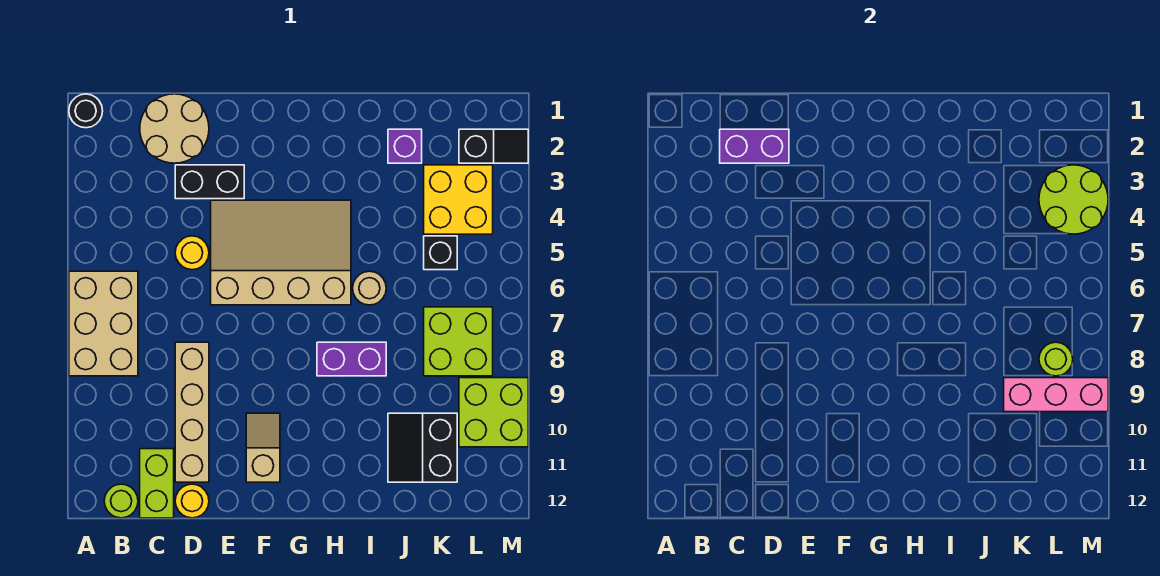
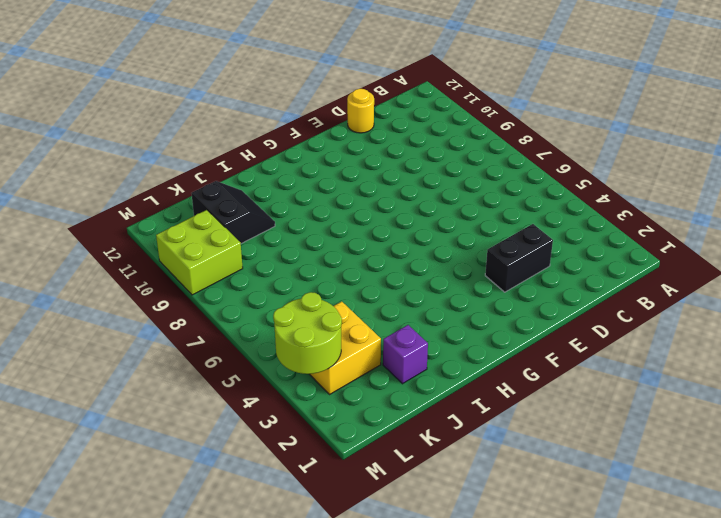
none -> black 1x1 round brick [69,94,103,128]
none -> tan 2x3 brick [69,271,138,376]
none -> lime 1x1 round brick [104,484,138,518]

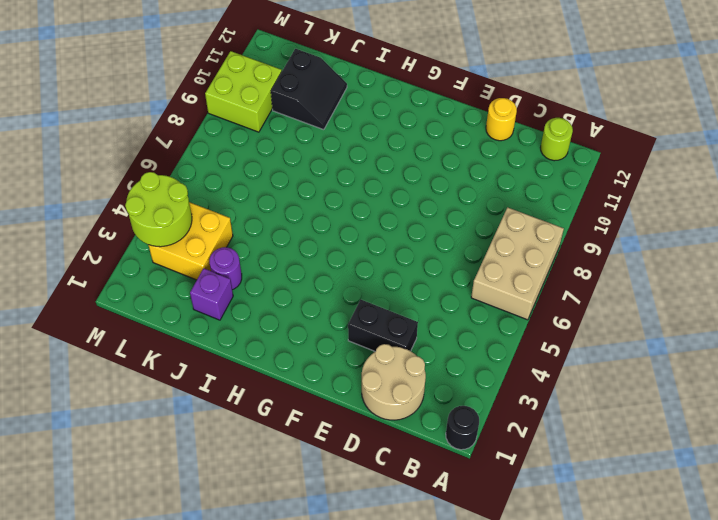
purple 1x1 round brick [209,247,242,290] -> none
none -> lime 1x2 brick [140,449,174,518]
none -> yellow 1x1 round brick [175,236,209,270]
none -> tan 1x4 brick [175,342,209,482]

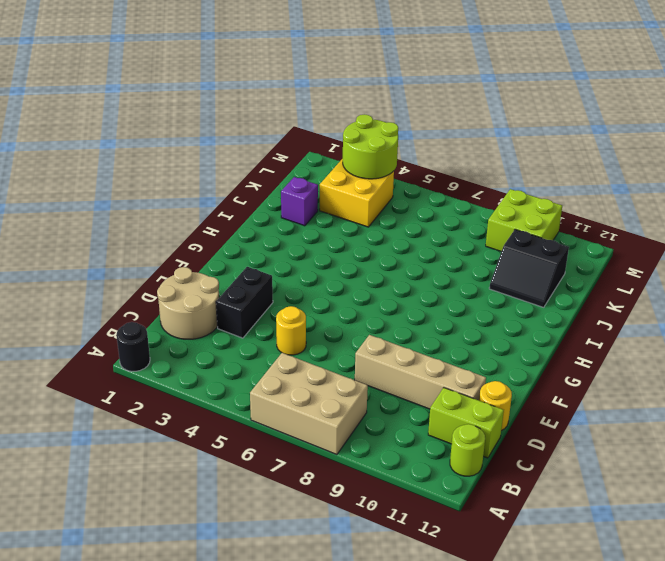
none -> tan 3x4 slope [211,200,351,305]
none -> tan 1x2 slope [246,413,280,482]
none -> purple 1x2 brick [317,342,386,376]

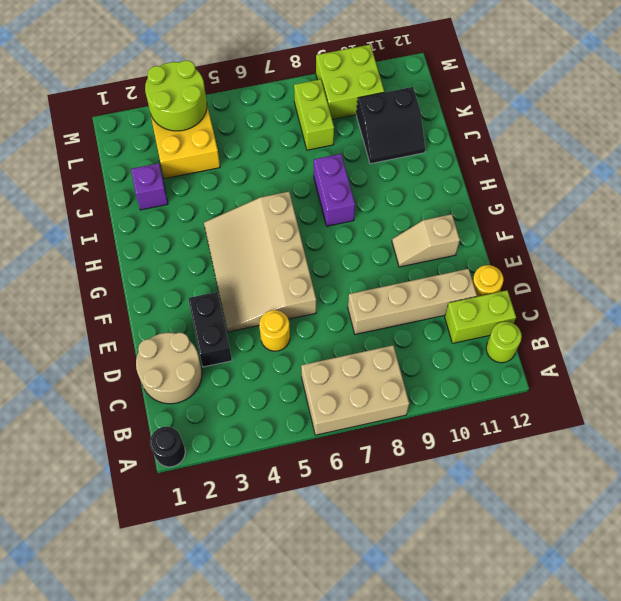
lime 1x2 brick [294,79,334,150] -> lime 2x2 brick [424,307,493,376]
none -> tan 1x1 round brick [353,271,386,305]
none -> black 1x1 brick [424,236,457,270]
none -> black 1x2 slope [459,129,528,163]

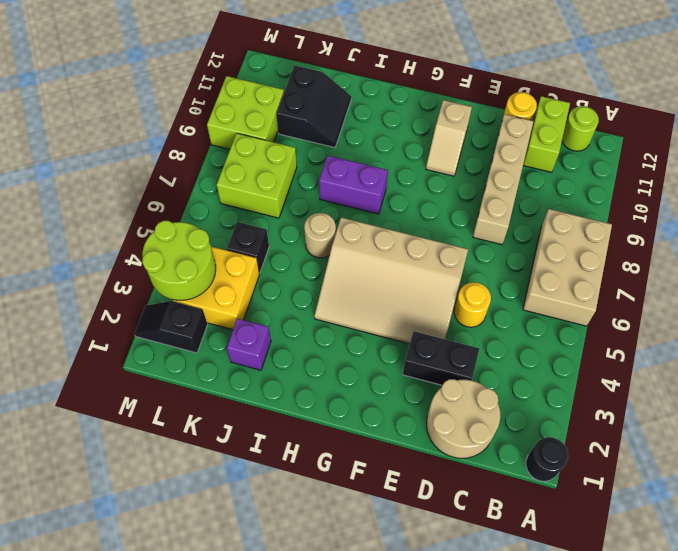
none -> purple 1x2 brick [720,129,789,163]
none -> pink 1x3 brick [1004,378,1108,412]
none -> lime 1x1 round brick [1039,342,1073,376]

